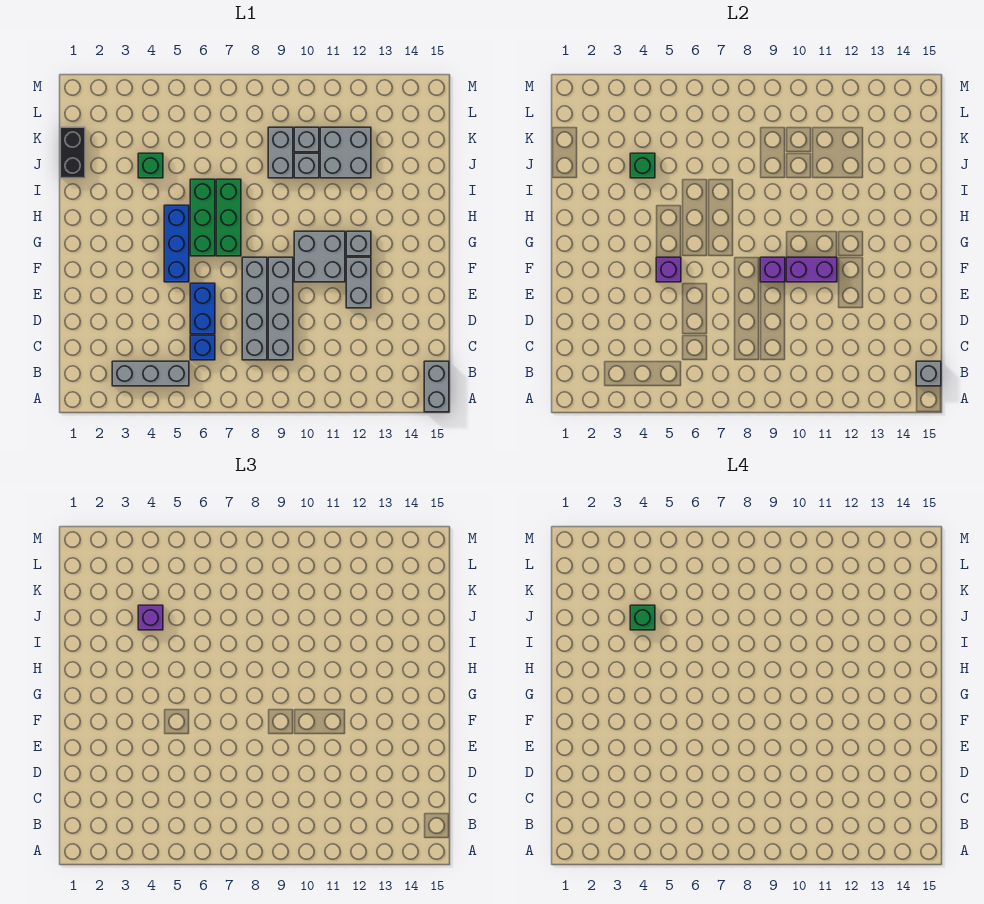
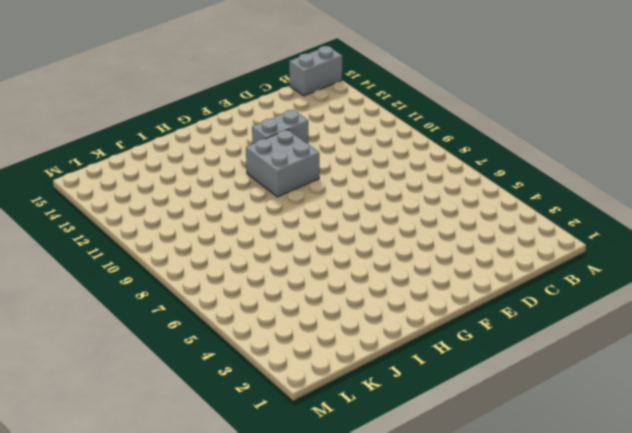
none -> grey 1x3 brick [112,361,189,386]
none -> blue 1x1 brick [190,335,215,360]
none -> grey 1x4 brick [242,257,267,360]

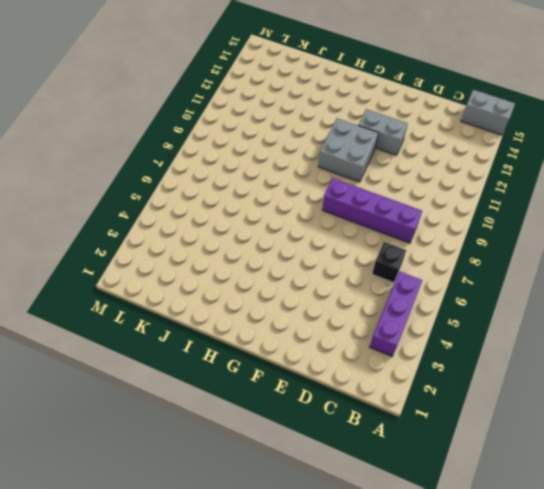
purple 1x3 brick [370,271,422,356] -> grey 1x3 brick [112,361,189,386]
black 1x1 brick [372,242,406,283] -> blue 1x1 brick [190,335,215,360]
purple 1x4 brick [322,178,422,243] -> grey 1x4 brick [242,257,267,360]
none -> grey 1x4 brick [268,257,293,360]
none -> blue 1x2 brick [190,283,215,334]
none -> blue 1x3 brick [164,205,189,282]

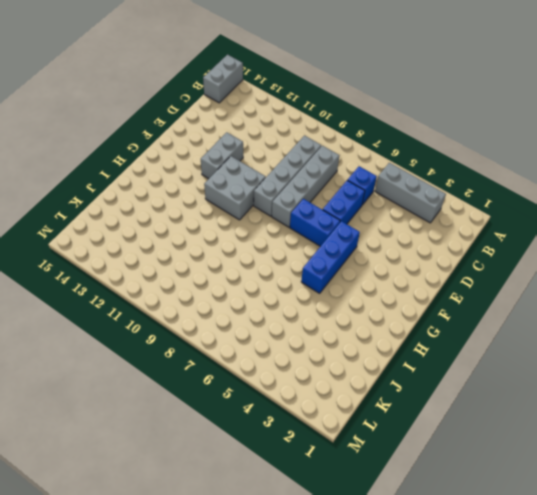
blue 1x2 brick [290,199,340,246] -> none
none -> green 1x3 brick [190,179,215,256]
none -> green 1x3 brick [216,179,241,256]
none -> grey 1x1 brick [346,231,371,256]

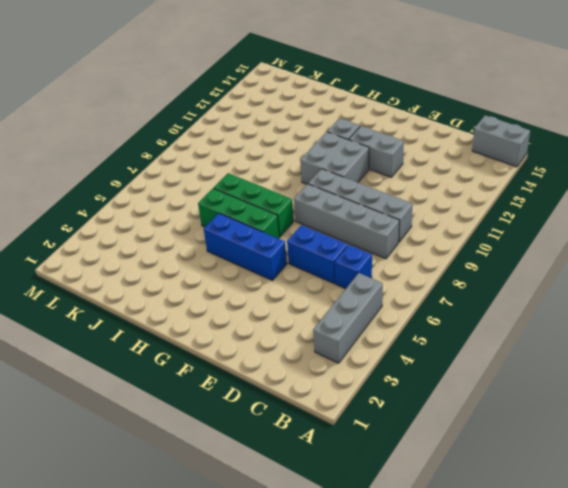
none -> black 1x2 brick [60,127,85,178]
none -> green 1x1 brick [138,153,163,178]
none -> grey 1x2 brick [268,127,293,178]

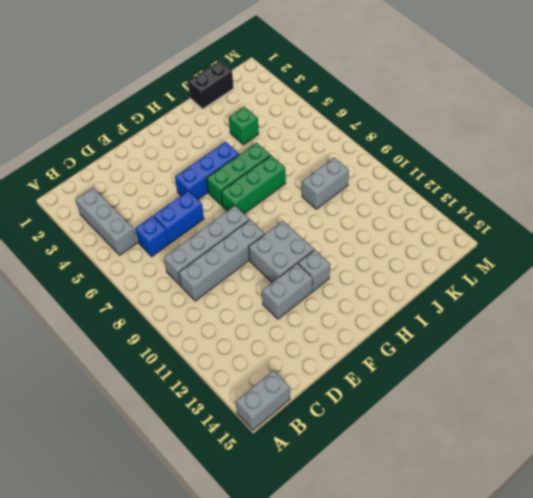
none -> grey 1x1 brick [294,153,319,178]
none -> grey 2x2 brick [320,127,371,178]
none -> grey 1x1 brick [294,127,319,152]

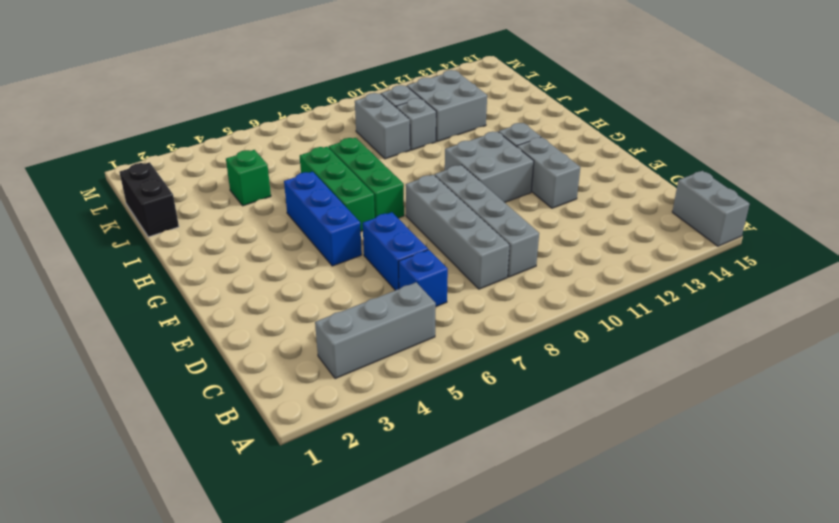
none -> grey 1x1 brick [916,361,941,386]
none -> purple 1x1 brick [656,257,681,282]
none -> purple 1x1 brick [760,257,785,282]

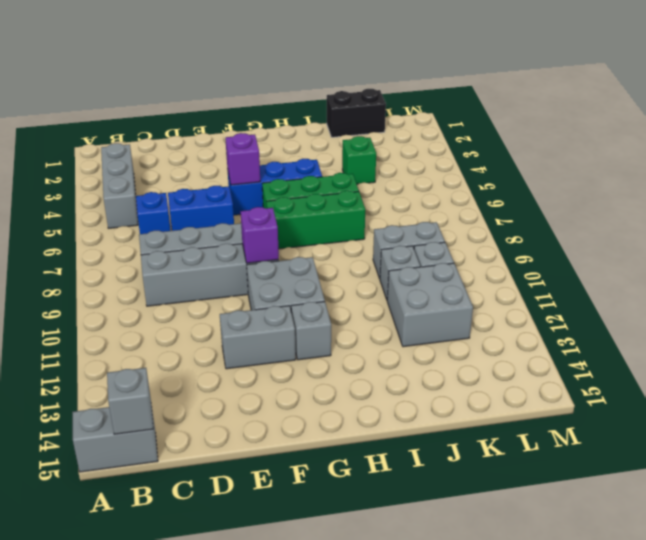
none -> purple 1x2 brick [786,257,837,282]
none -> green 1x1 brick [630,153,655,178]
none -> purple 1x1 brick [138,605,163,630]

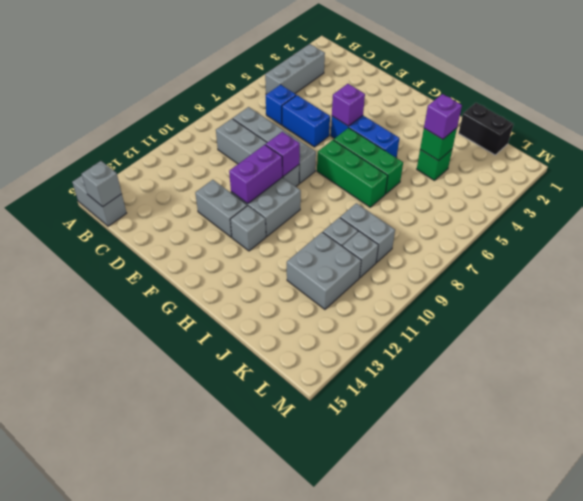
none -> green 1x1 brick [630,605,655,630]

